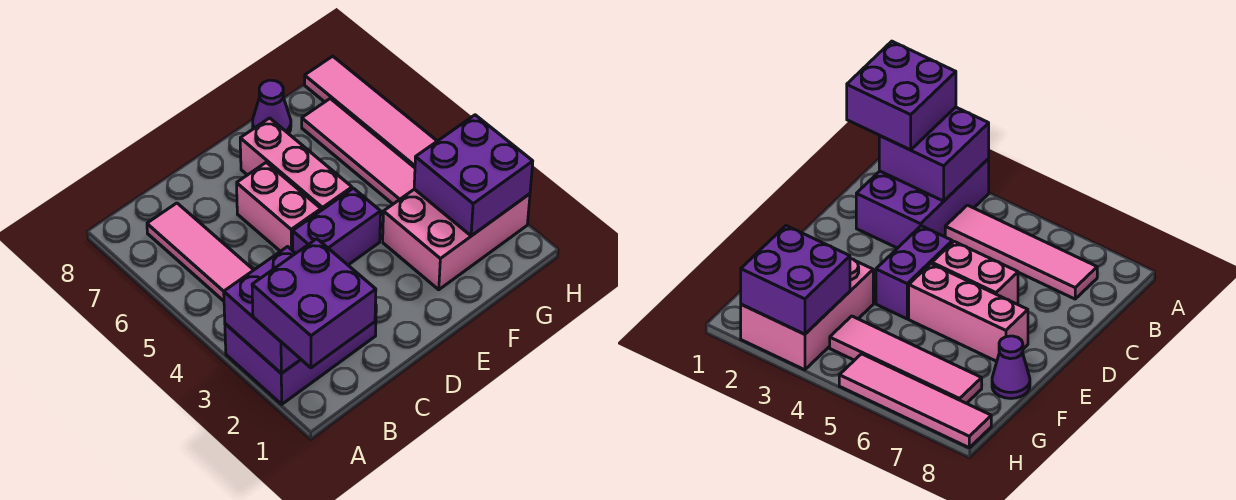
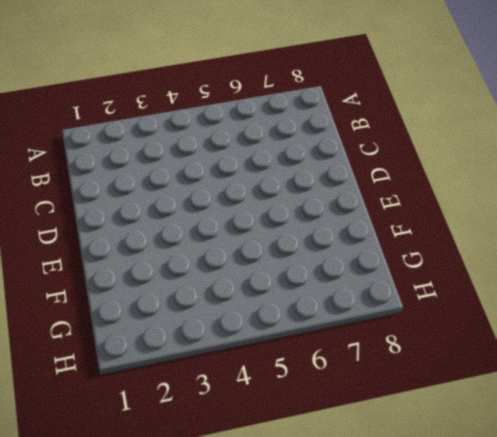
none -> purple 2x3 brick [225,304,376,404]
none -> pink 1x4 tile [147,203,253,301]
none -> purple 1x2 brick [293,188,381,265]

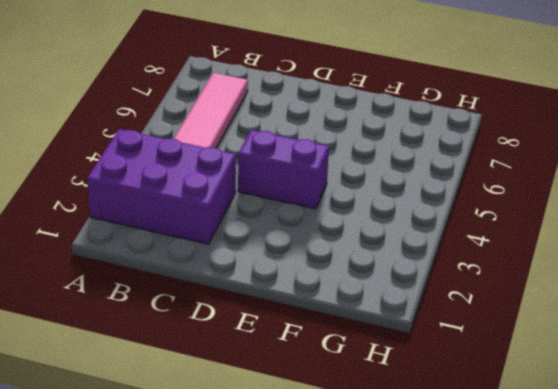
none -> pink 1x2 brick [237,162,321,251]
none -> pink 1x3 brick [240,118,352,210]
none -> pink 2x3 brick [383,189,530,290]

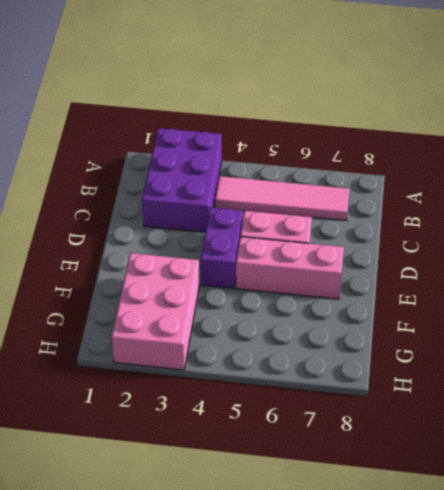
none -> purple 1x1 cone [253,80,291,134]
none -> pink 1x4 tile [302,99,415,204]
none -> pink 1x4 tile [305,56,437,168]

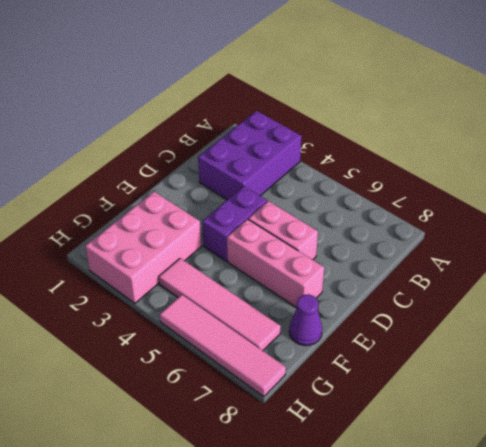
none -> pink 1x4 tile [147,203,253,301]
none -> purple 2x2 brick [224,247,301,373]
none -> purple 2x2 brick [414,115,533,236]

